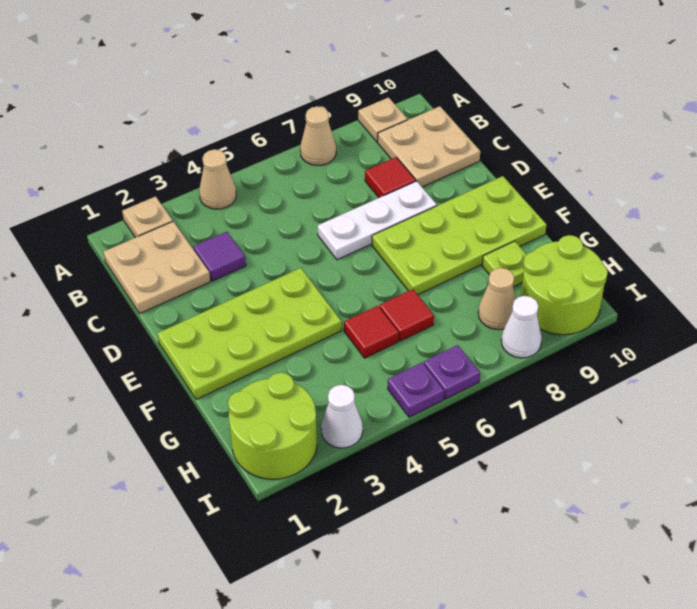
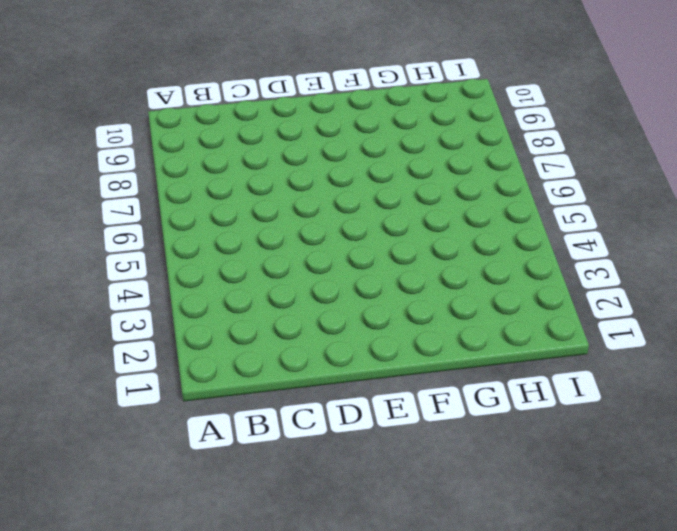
none -> tan 1x1 plate [122,196,173,238]
none -> tan 1x1 cone [199,149,236,209]
none -> tan 1x1 cone [300,106,336,165]

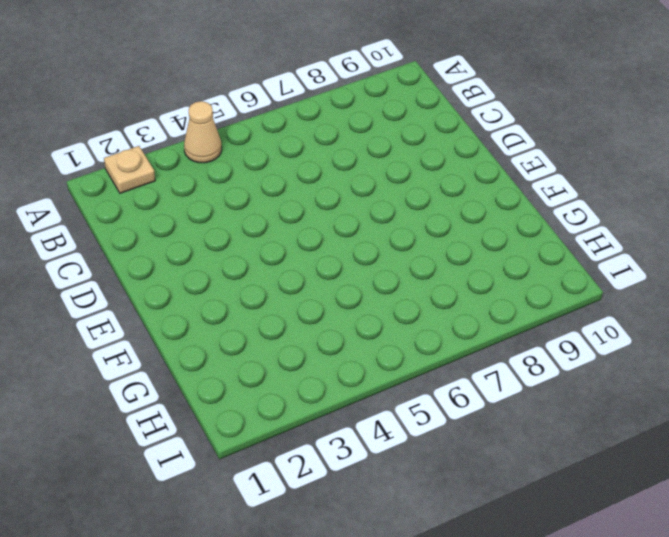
none -> tan 1x1 cone [300,106,336,165]
none -> tan 1x1 plate [358,97,407,142]
none -> tan 2x2 plate [103,222,210,313]

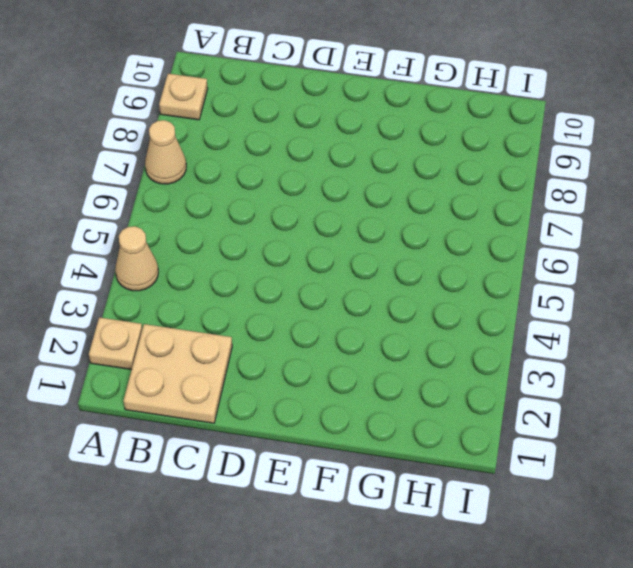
none -> tan 2x2 plate [378,106,480,187]
none -> purple 1x1 tile [193,232,246,281]
none -> red 1x1 tile [365,157,416,198]

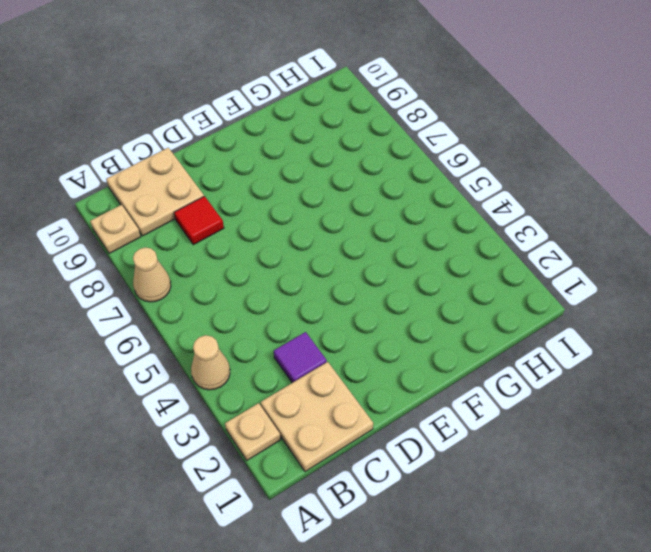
none -> white 1x3 plate [318,181,437,260]
none -> lime 2x4 plate [157,268,341,399]
none -> lime 2x4 plate [372,176,546,295]

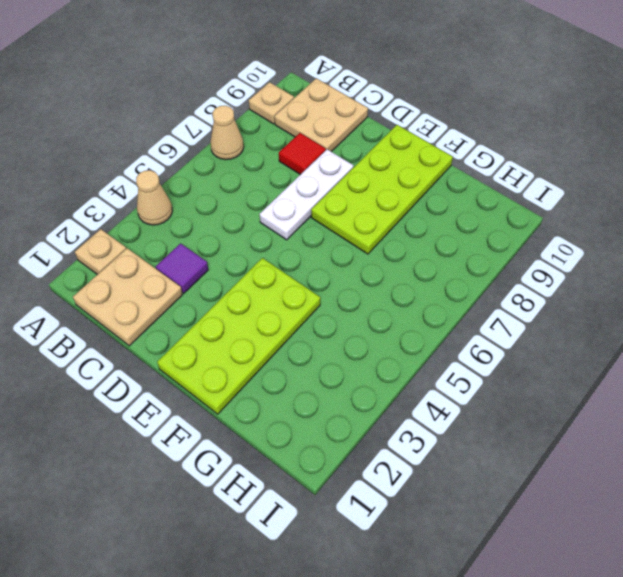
none -> red 1x1 tile [344,306,399,358]
none -> red 1x1 tile [380,289,434,341]
none -> lime 1x1 plate [482,241,527,287]

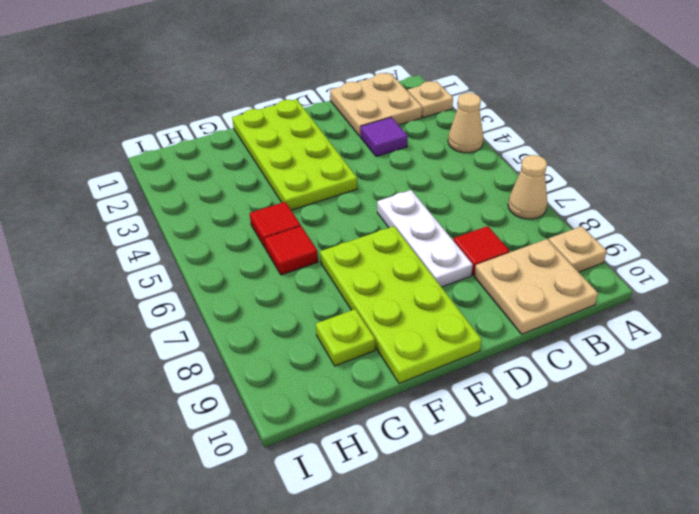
none -> lime 2x2 round brick [228,372,317,479]
none -> tan 1x1 cone [478,268,516,330]
none -> lime 2x2 round brick [521,235,608,335]

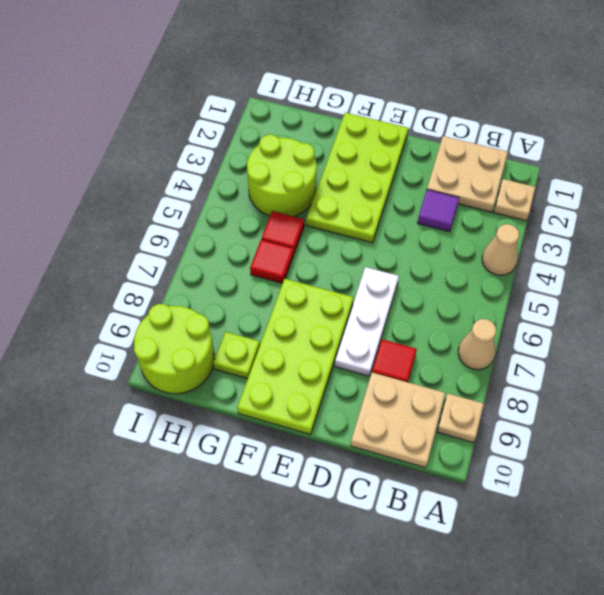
lime 2x2 round brick [247,135,317,216] -> lime 2x2 round brick moved to [228,372,317,479]
none -> tan 1x1 cone [478,268,516,330]
none -> white 1x1 cone [321,385,363,448]
none -> purple 1x1 plate [388,363,444,417]

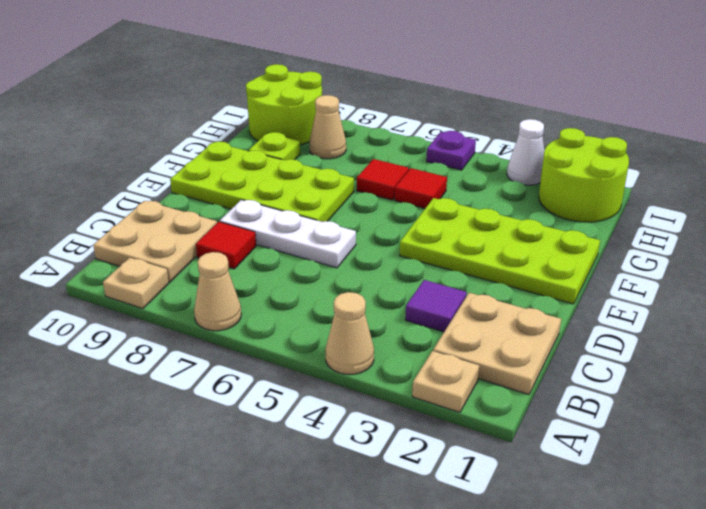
none -> purple 1x1 plate [424,345,480,399]
none -> white 1x1 cone [501,296,542,358]

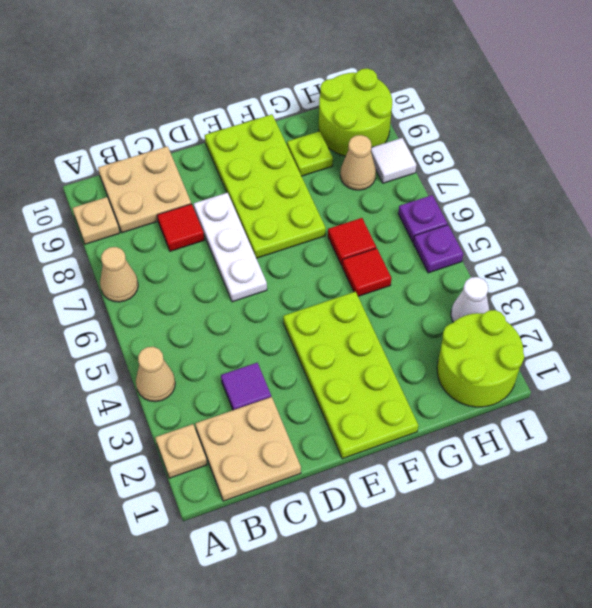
white 1x1 tile [371,138,416,183] -> white 1x1 cone [501,296,542,358]

